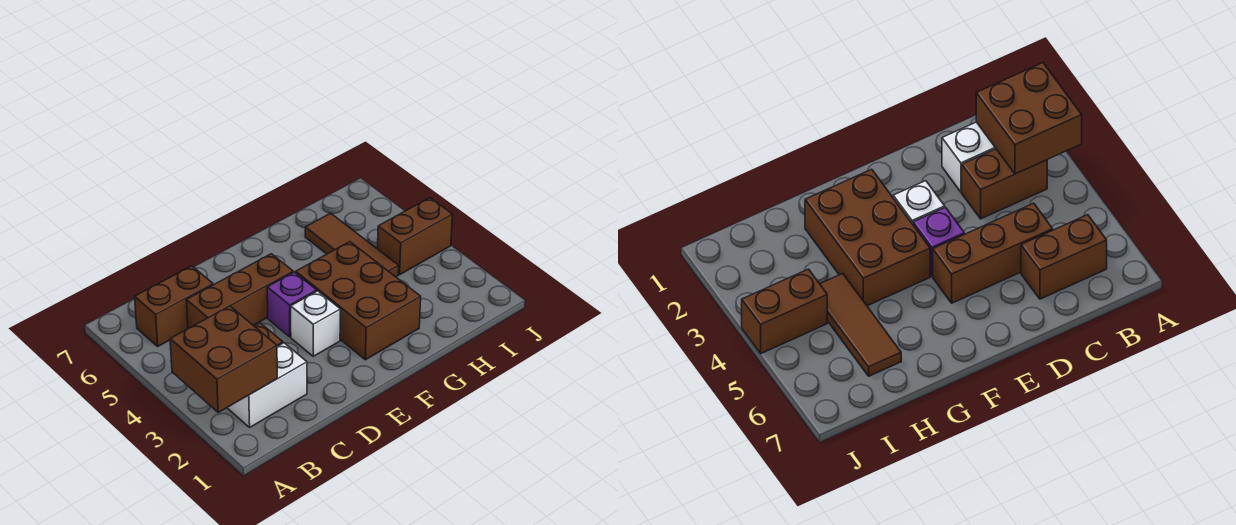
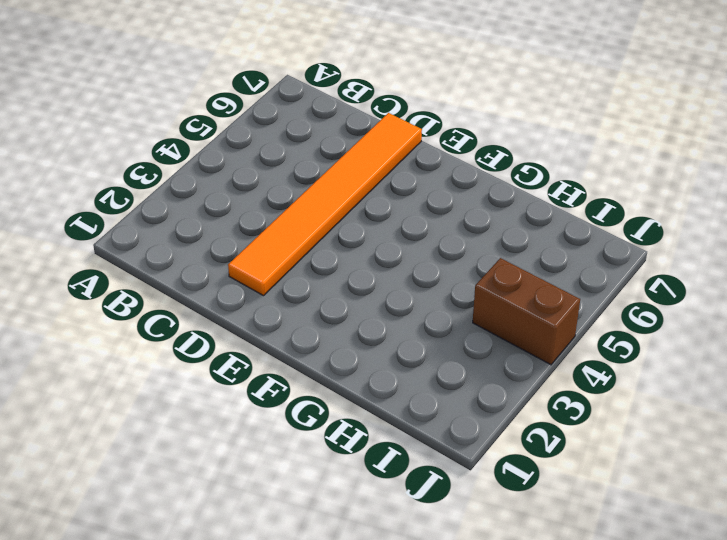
orange 1x6 tile [228,113,422,296] -> brown 1x3 brick [186,254,293,328]
none -> white 1x2 brick [227,343,307,427]
none -> brown 1x2 brick [962,149,1047,219]

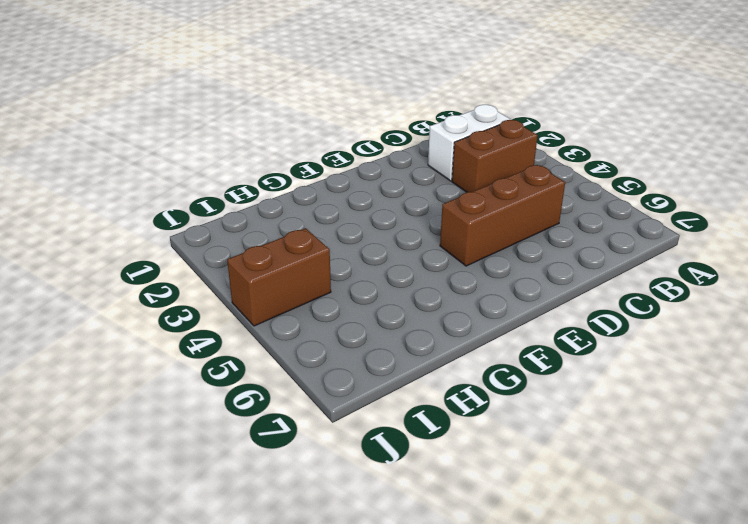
none -> brown 1x2 brick [135,266,213,346]
none -> white 1x1 brick [291,291,340,356]

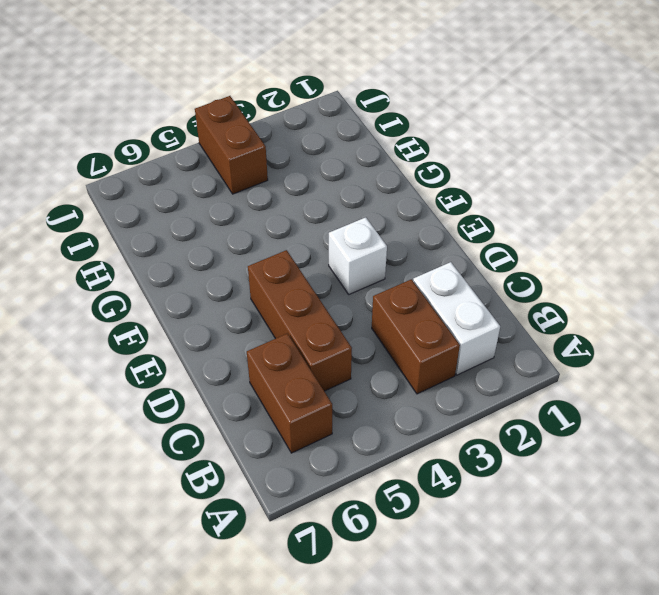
none -> purple 1x1 brick [267,272,317,337]
none -> brown 2x3 brick [296,242,421,360]

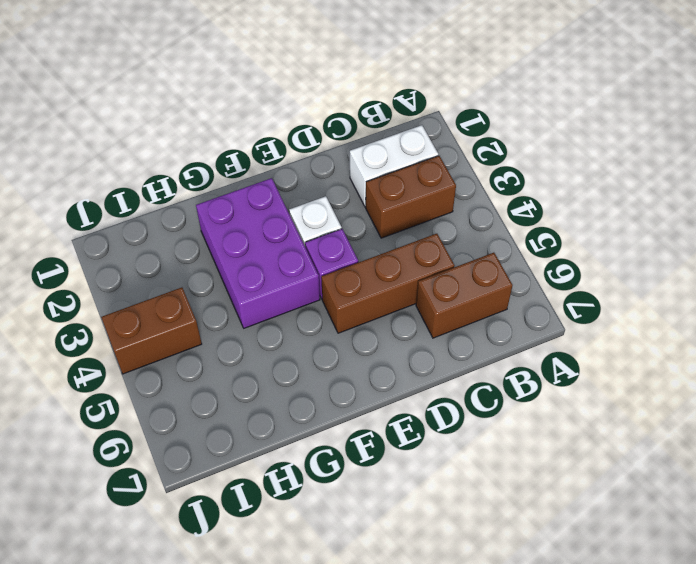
purple 2x3 brick [196,178,320,328] -> brown 2x3 brick [296,242,421,360]
none -> brown 1x3 tile [305,213,399,277]
none -> brown 2x2 brick [170,306,277,412]

